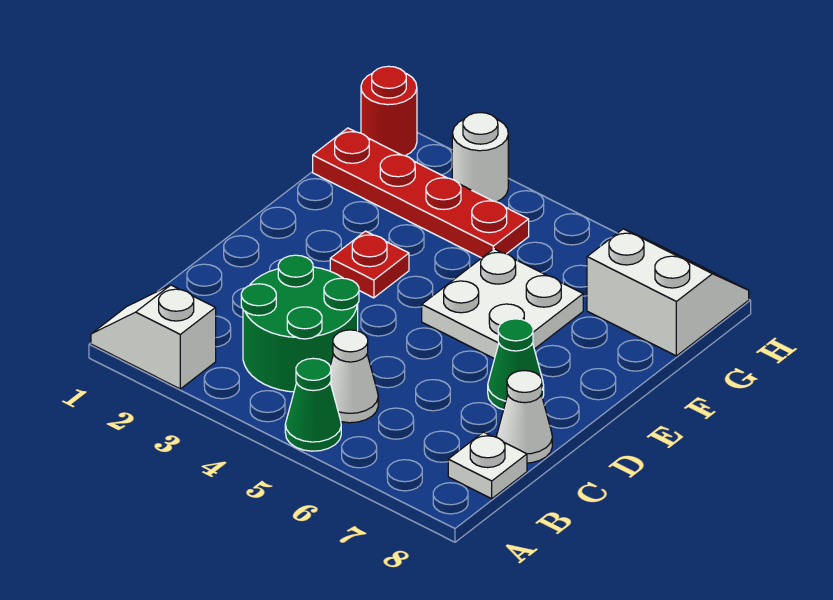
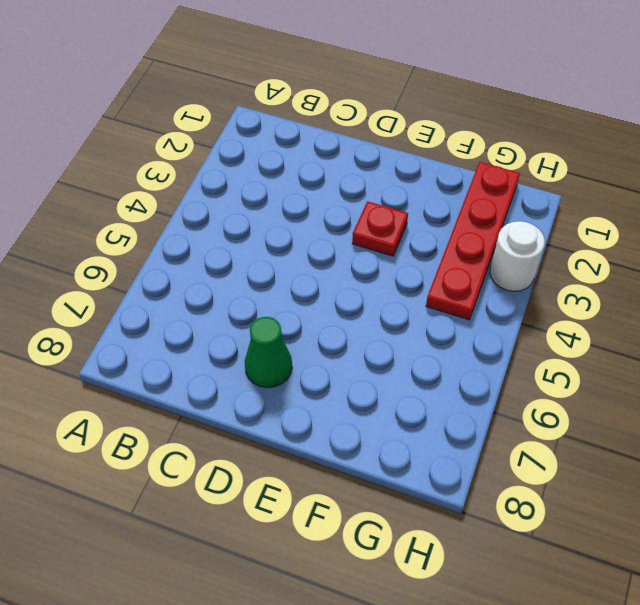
none -> white 1x2 slope [91,285,216,389]
none -> green 1x1 cone [285,358,341,451]
none -> green 2x2 round brick [241,255,359,392]

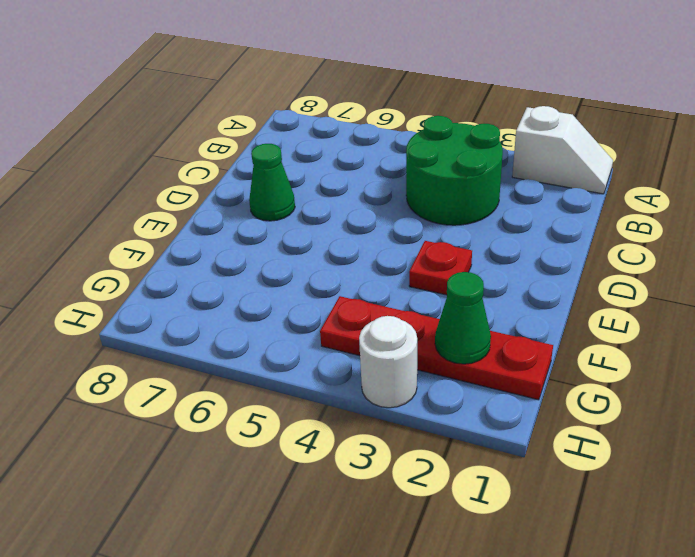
green 1x1 cone [435,272,491,364] -> green 1x1 cone moved to [285,358,341,451]
none -> white 1x1 cone [330,330,378,423]
none -> white 1x1 plate [448,432,527,499]
none -> white 1x1 cone [497,371,552,463]

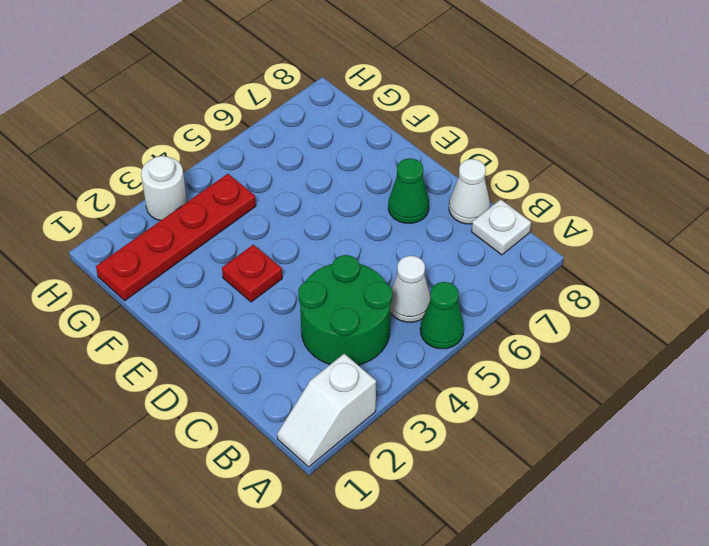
none -> white 2x2 plate [422,249,583,359]
none -> white 2x2 slope [587,229,749,356]
none -> red 1x1 round brick [361,66,417,156]

